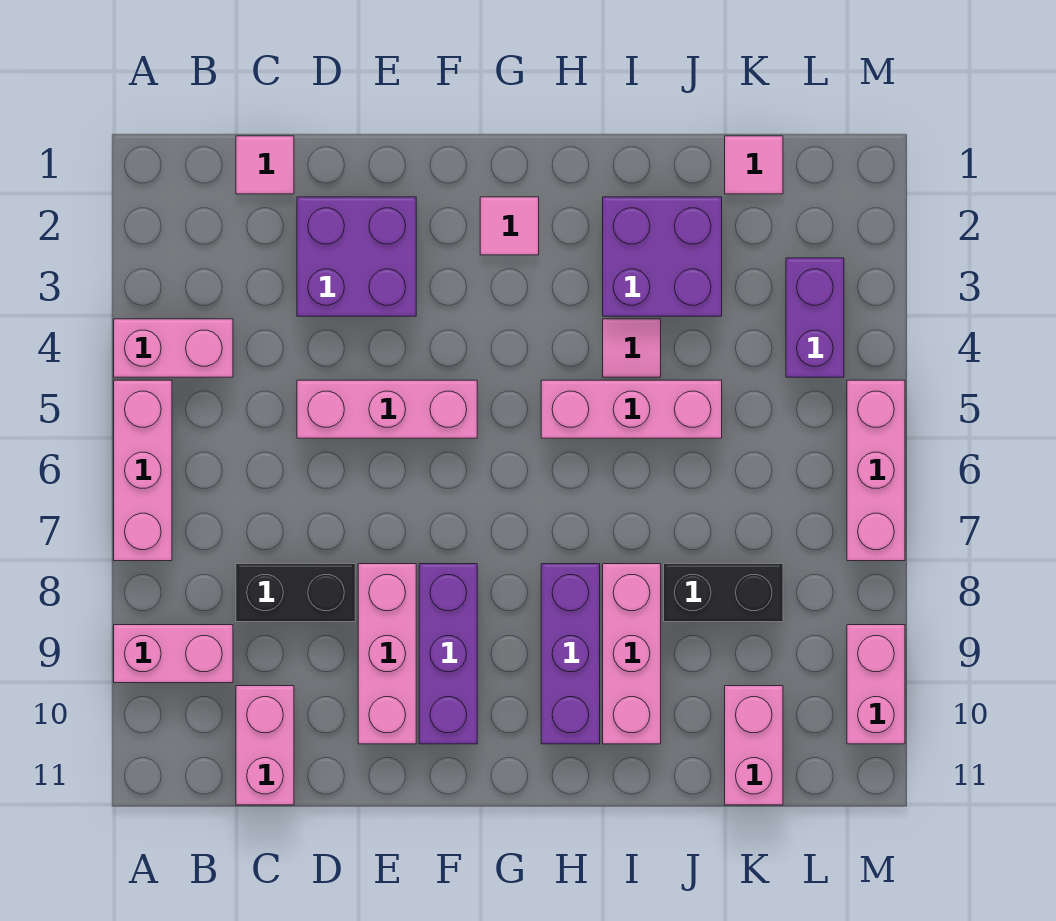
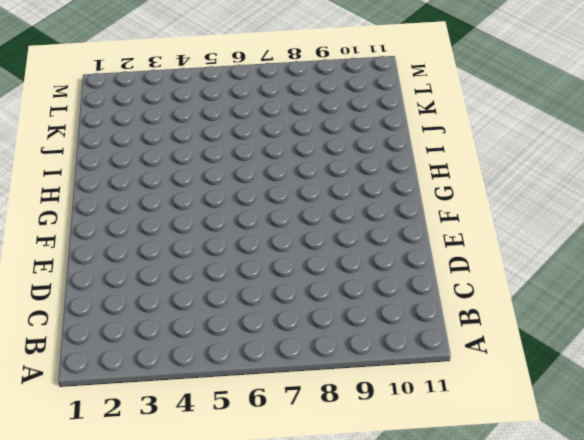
none -> pink 1x2 brick [114,319,233,377]
none -> pink 1x3 brick [114,380,172,561]
none -> pink 1x2 brick [114,625,233,683]

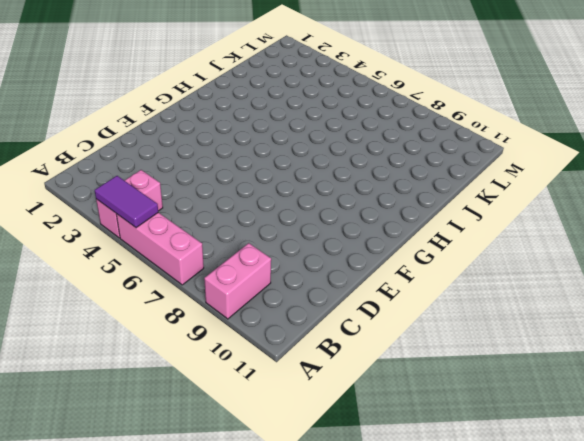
purple 1x2 tile [95,176,158,228] -> none
none -> pink 1x1 tile [236,136,294,194]
none -> black 1x2 brick [236,564,355,622]
none -> pink 1x2 brick [236,686,294,805]

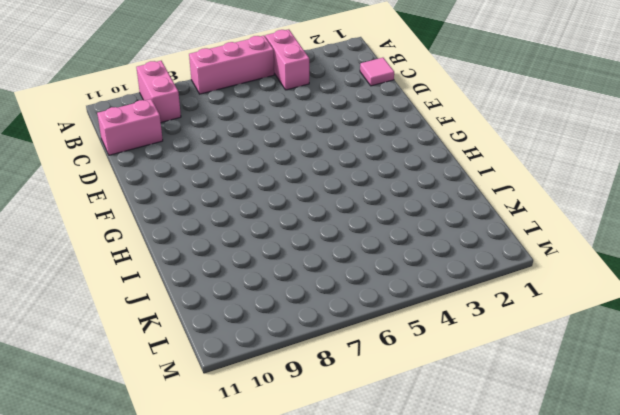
none -> black 1x2 brick [236,564,355,622]
none -> purple 2x2 brick [297,197,416,316]
none -> pink 1x3 brick [297,380,477,438]

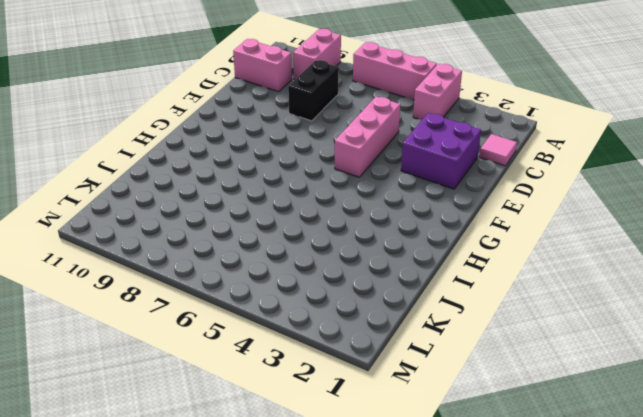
none -> pink 1x3 brick [358,564,416,744]
none -> purple 1x3 brick [419,564,477,744]
none -> pink 1x1 tile [480,197,539,255]

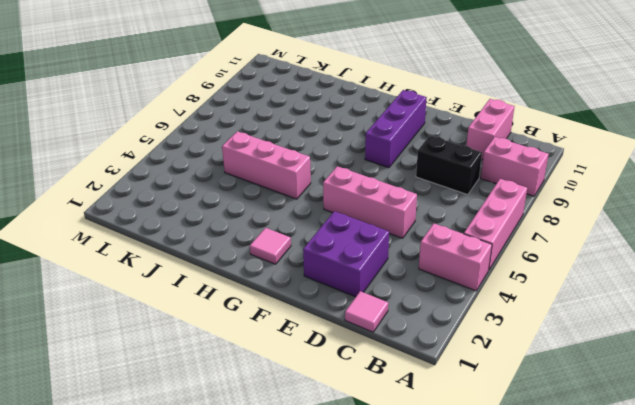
none -> pink 1x3 brick [358,564,416,744]
none -> purple 1x3 brick [541,564,600,744]
none -> purple 2x2 brick [603,197,722,316]

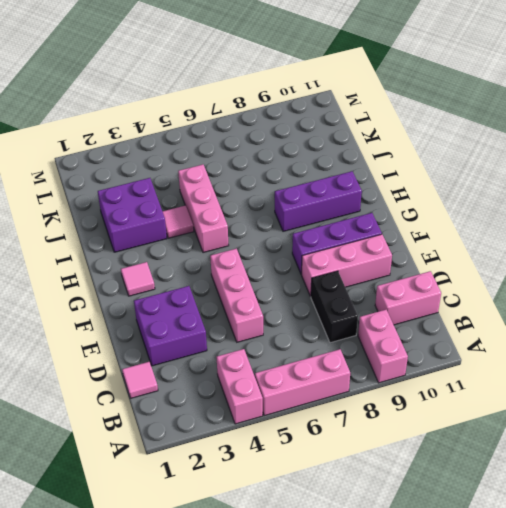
none -> pink 1x3 brick [603,564,661,744]
none -> black 1x2 brick [664,564,783,622]
none -> pink 1x1 tile [725,136,783,194]

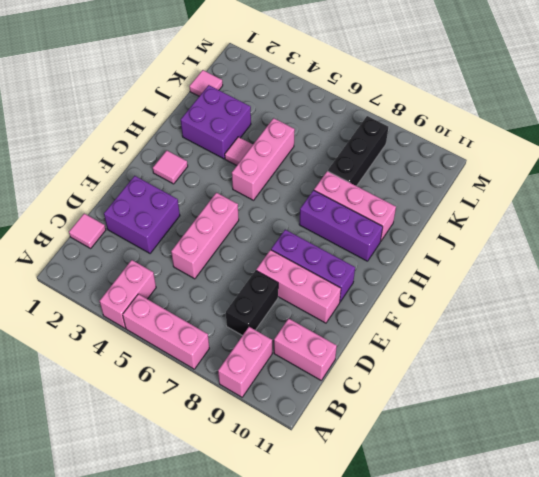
black 1x3 brick [328,116,388,186] -> black 1x2 brick [664,564,783,622]
none -> pink 1x2 brick [725,686,783,805]
none -> purple 1x2 brick [786,258,844,377]
none -> pink 1x3 brick [847,380,905,561]

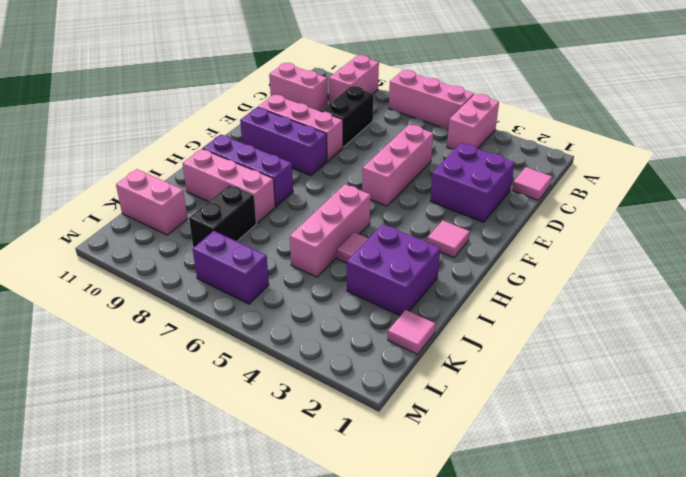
purple 1x2 brick [193,231,269,304] -> purple 1x2 brick moved to [786,258,844,377]
none -> pink 1x3 brick [847,380,905,561]
none -> pink 1x2 brick [847,625,905,744]

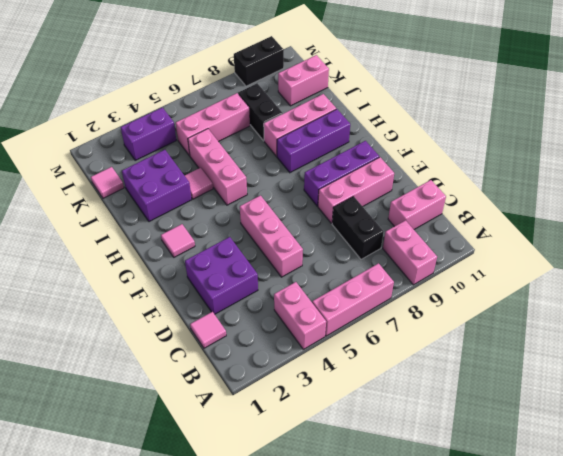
pink 1x3 brick [176,93,250,156] -> pink 1x3 brick moved to [847,380,905,561]
black 1x2 brick [234,36,284,86] -> pink 1x2 brick [847,625,905,744]

